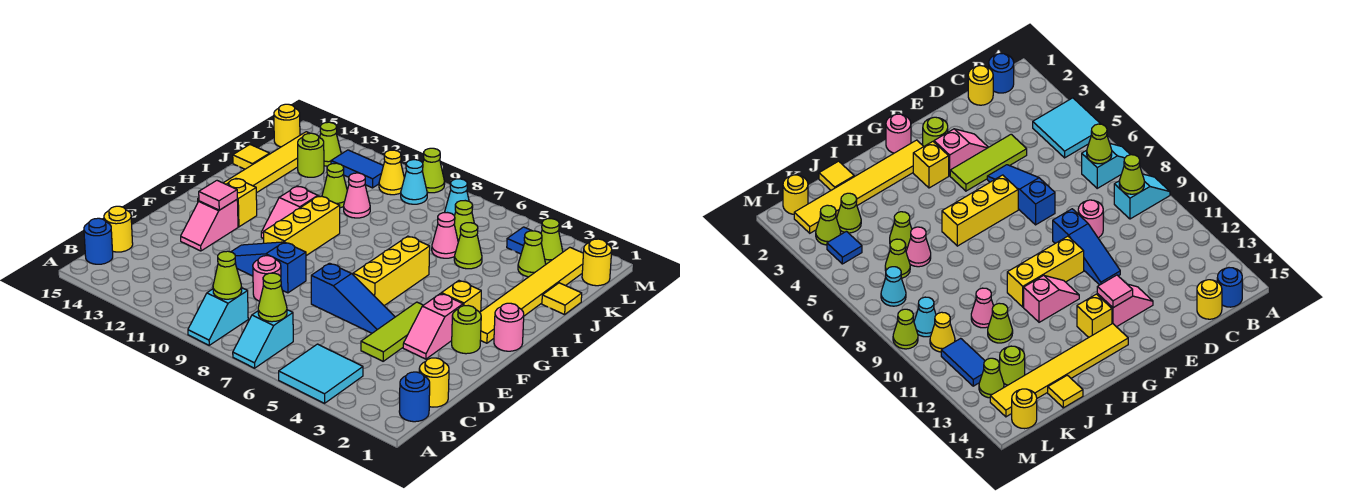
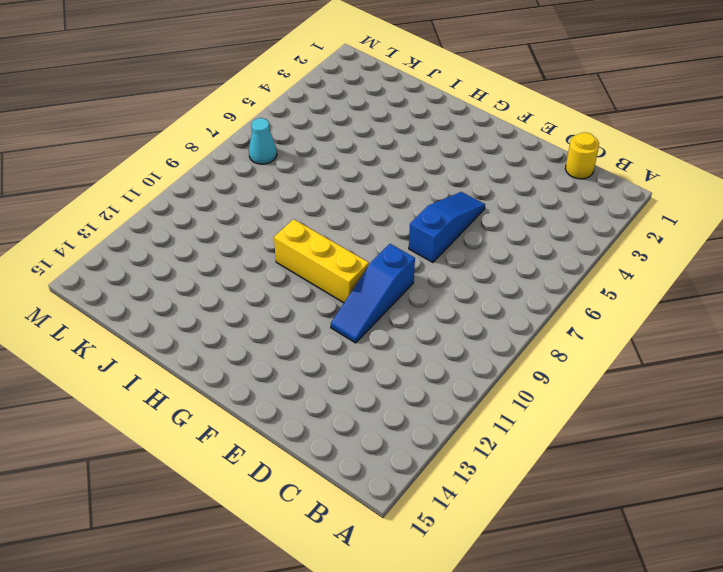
none -> cyan 2x2 tile [279,344,363,403]
none -> cyan 1x2 slope [233,310,293,368]
none -> cyan 1x2 slope [188,288,248,345]
none -> blue 1x1 round brick [399,372,430,422]

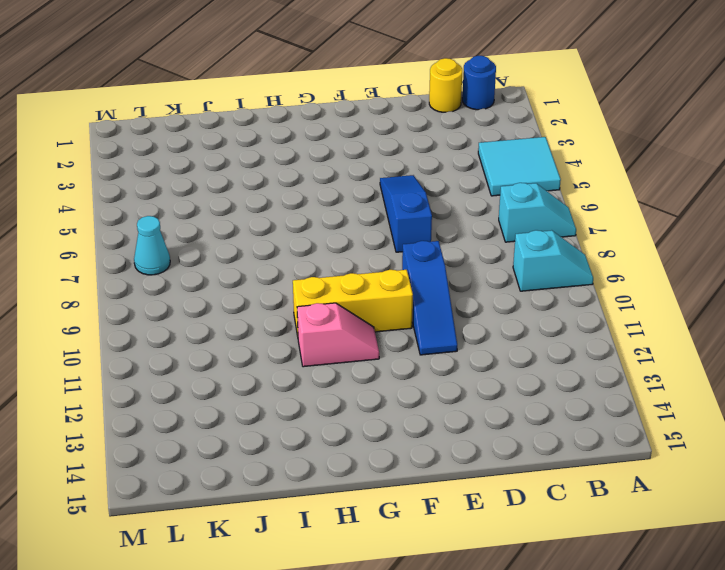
none -> blue 1x1 round brick [84,218,113,264]
none -> yellow 1x1 round brick [104,206,133,252]
none -> lime 1x3 tile [361,302,423,361]
none -> pink 1x1 round brick [253,256,281,301]

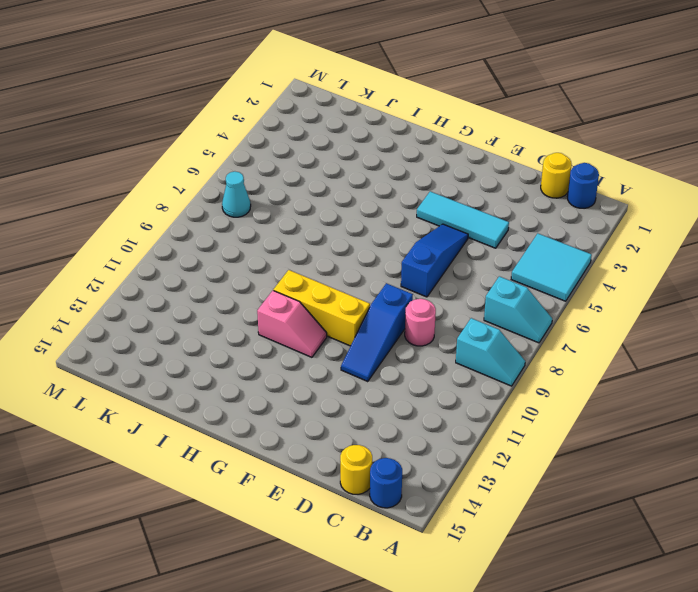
cyan 1x3 tile [417,191,509,248] -> lime 1x3 tile [361,302,423,361]
none -> pink 1x2 slope [403,293,463,359]
none -> pink 1x2 slope [181,200,238,251]
none -> lime 1x1 round brick [452,306,481,354]
none -> yellow 1x3 brick [353,236,430,306]

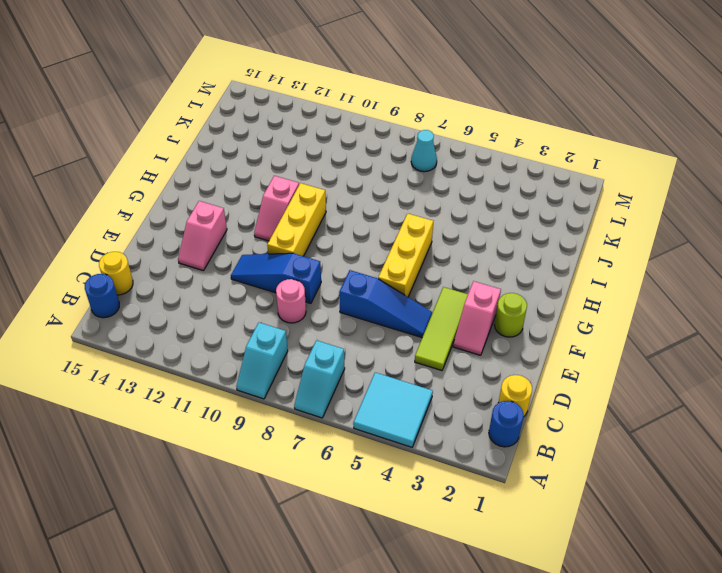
none -> pink 1x1 round brick [494,303,524,351]
none -> yellow 1x6 tile [480,247,583,343]
none -> yellow 1x1 brick [441,281,481,312]
none -> yellow 1x1 brick [226,178,257,227]

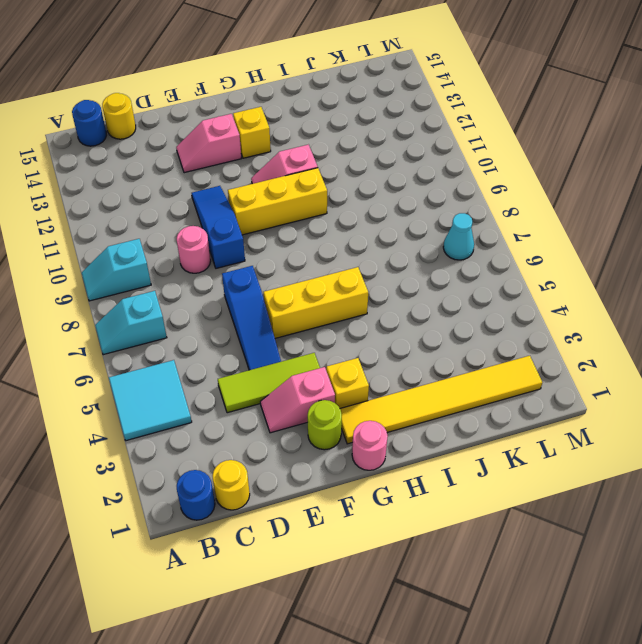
none -> yellow 1x6 tile [198,132,310,202]
none -> yellow 1x1 tile [542,283,582,315]
none -> lime 1x1 cone [454,223,482,269]
none -> pink 1x1 cone [432,213,458,258]

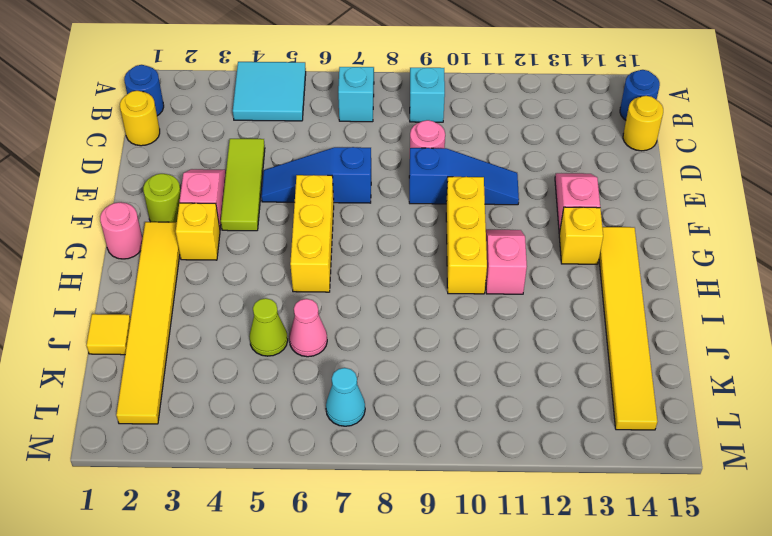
none -> pink 1x1 cone [344,173,370,218]
none -> lime 1x1 cone [322,163,347,208]
none -> yellow 1x1 tile [233,145,270,169]
none -> lime 1x1 cone [518,231,546,277]

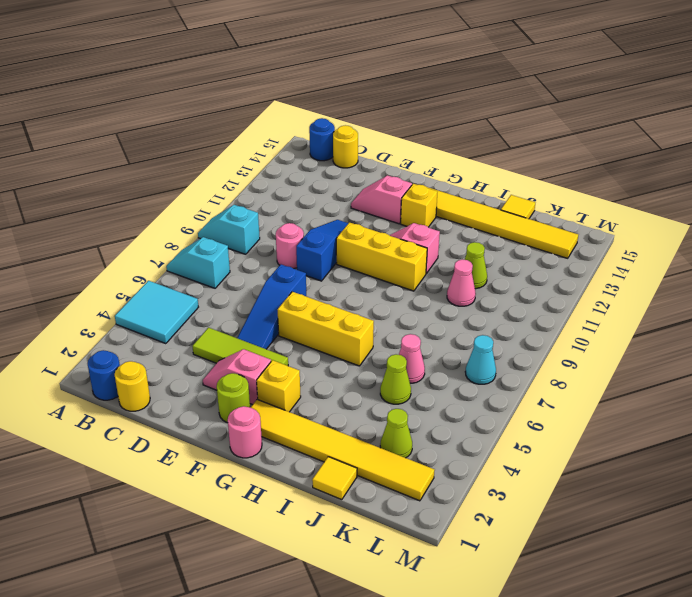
none -> lime 1x1 cone [454,201,474,242]
none -> lime 1x1 round brick [298,133,324,177]
none -> yellow 1x1 round brick [582,239,612,286]
none -> lime 1x1 cone [541,219,563,264]

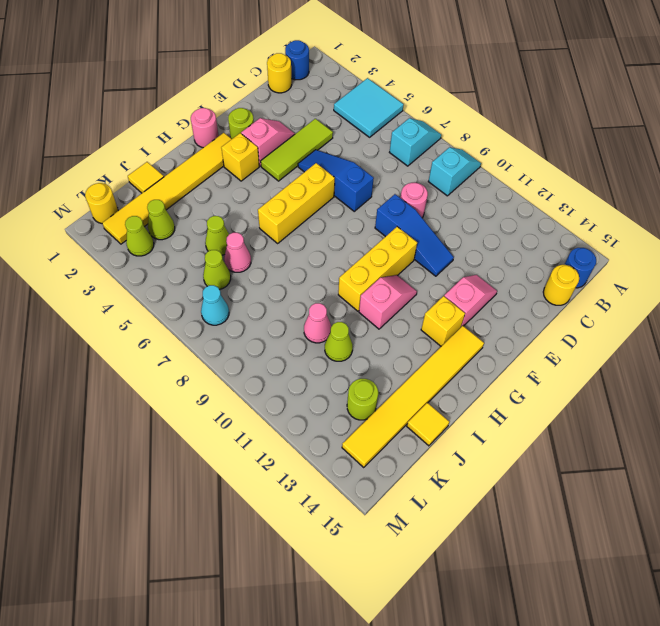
none -> blue 1x1 tile [507,227,532,254]
none -> cyan 1x1 cone [401,160,427,204]
none -> yellow 1x1 cone [379,150,404,195]
none -> blue 1x2 tile [331,150,383,188]

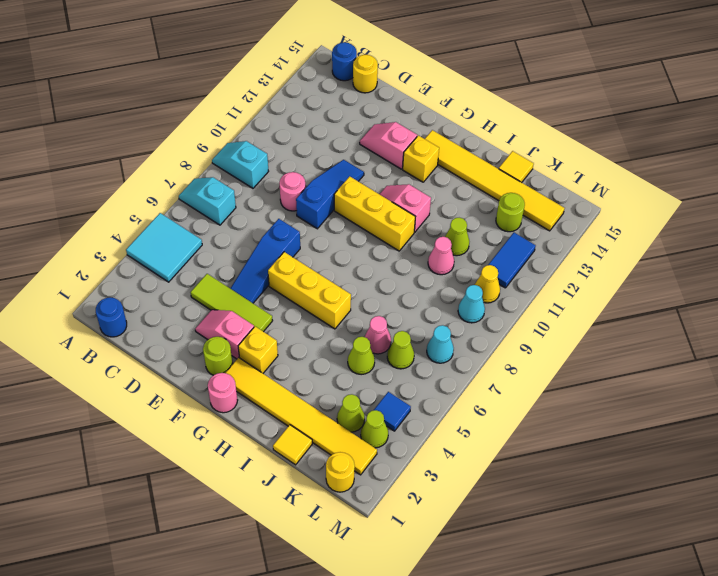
none -> yellow 1x1 round brick [419,358,449,407]
none -> lime 1x1 cone [320,122,341,166]
none -> yellow 1x1 round brick [274,104,300,147]
none -> lime 1x1 cone [422,148,445,193]

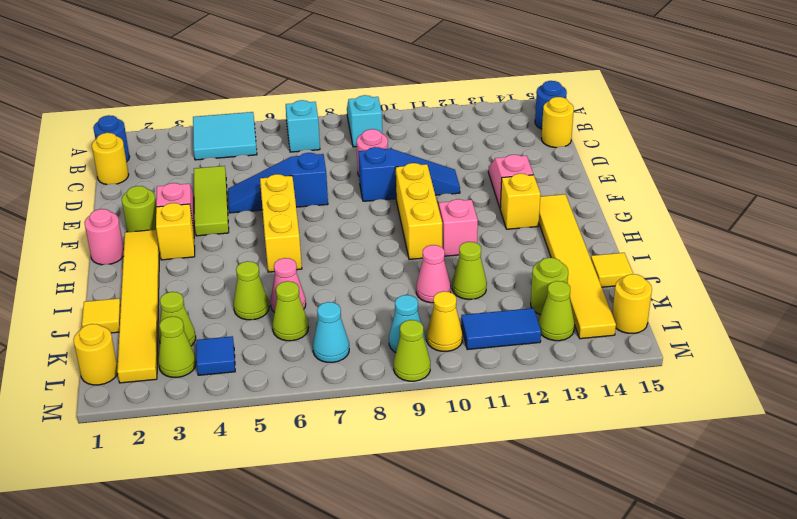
none -> lime 1x1 cone [258,273,287,322]
none -> lime 1x1 cone [213,251,242,299]
none -> pink 1x1 tile [199,181,237,210]

